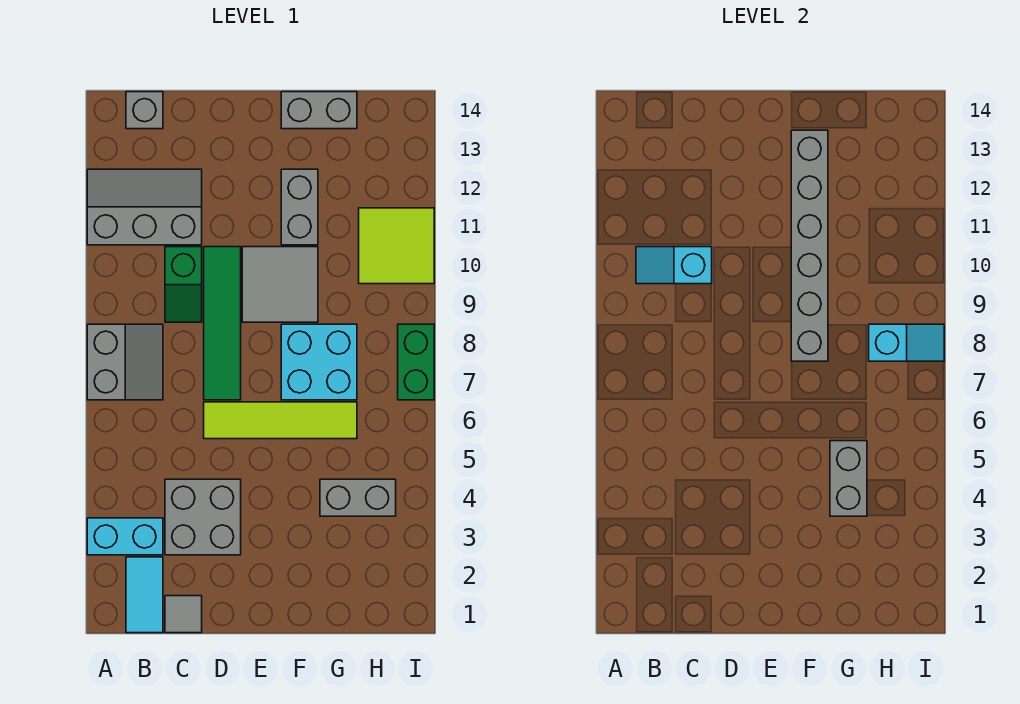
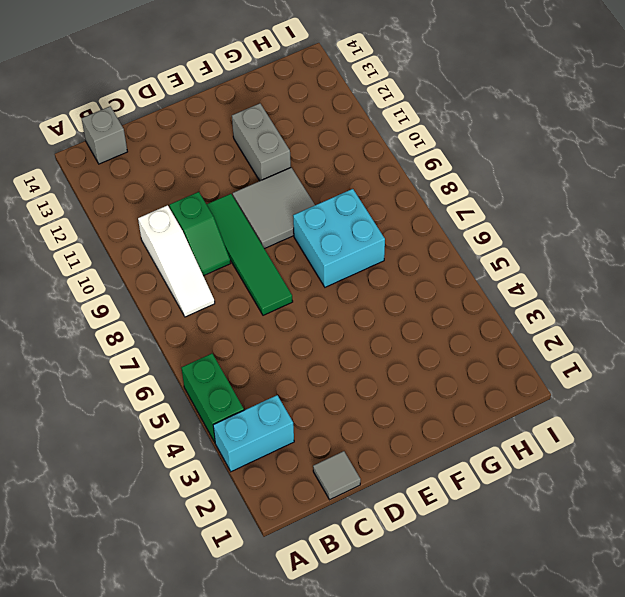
green 1x2 brick [181,354,244,442] -> green 1x2 brick moved to [398,324,434,400]
white 1x3 slope [138,205,215,317] -> grey 2x2 slope [87,324,163,400]
none -> grey 2x3 slope [87,169,202,245]
none -> cyan 1x2 tile [126,557,163,633]
none -> grey 2x2 brick [165,479,241,555]

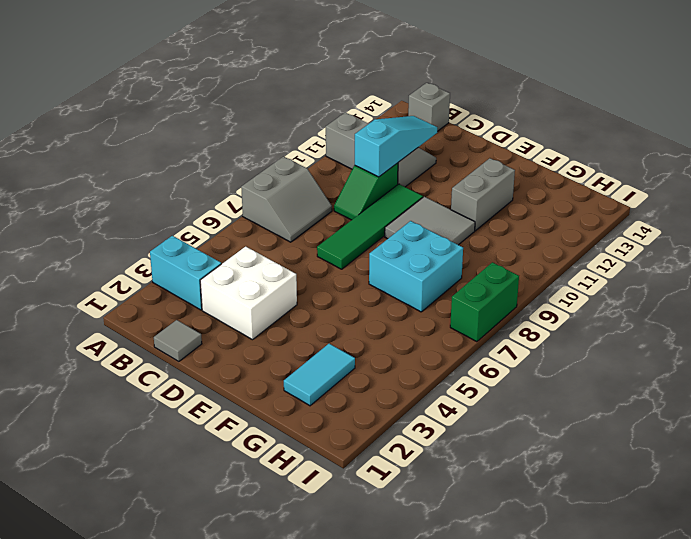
white 2x2 brick [200,246,297,340] -> grey 2x2 brick [165,479,241,555]
cyan 1x3 slope [355,116,437,177] -> cyan 1x2 slope [636,247,712,284]
cyan 1x2 tile [284,344,355,406] -> cyan 1x2 tile moved to [126,557,163,633]
none -> lime 1x4 tile [204,402,357,439]
none -> grey 1x2 brick [281,92,357,129]
none -> grey 1x2 brick [320,479,396,516]

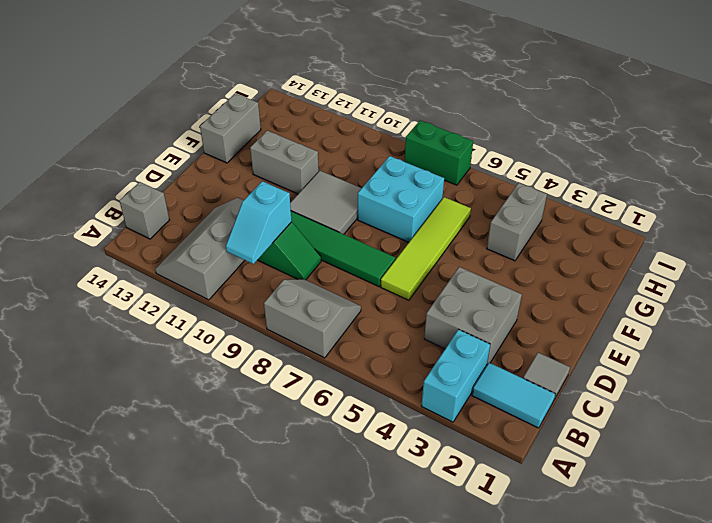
none -> lime 2x2 tile [359,208,434,284]
none -> grey 1x6 brick [791,130,828,361]
none -> grey 1x2 brick [830,441,867,516]

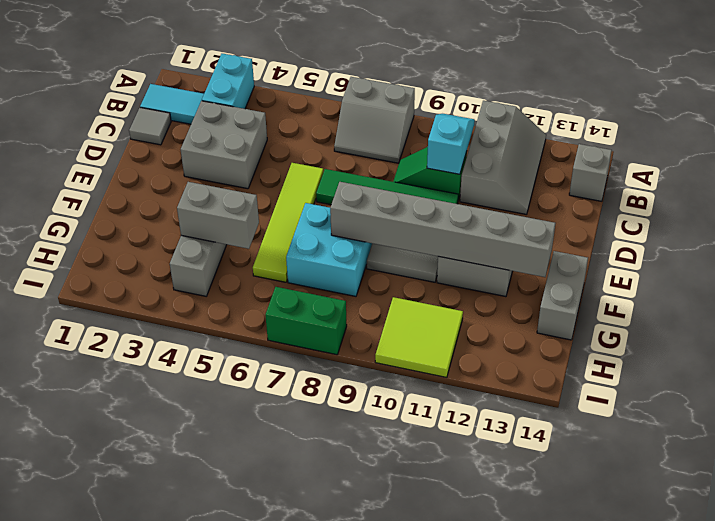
none -> cyan 1x2 slope [869,324,944,361]

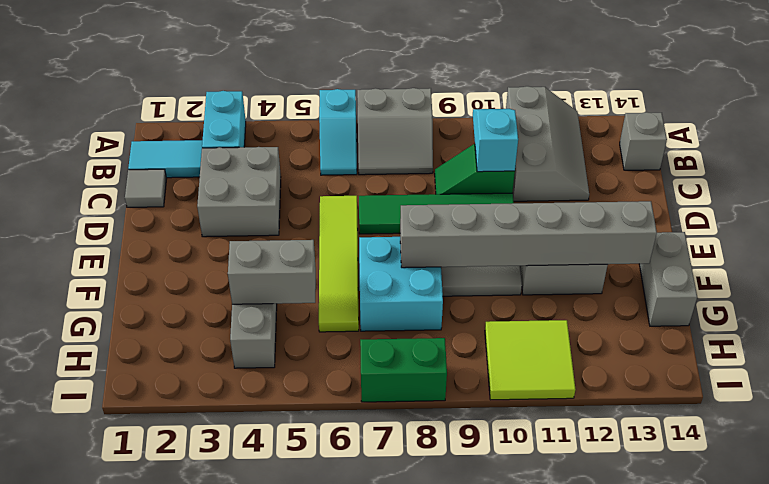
cyan 1x2 slope [319,89,357,175] -> cyan 1x2 slope moved to [869,324,944,361]

